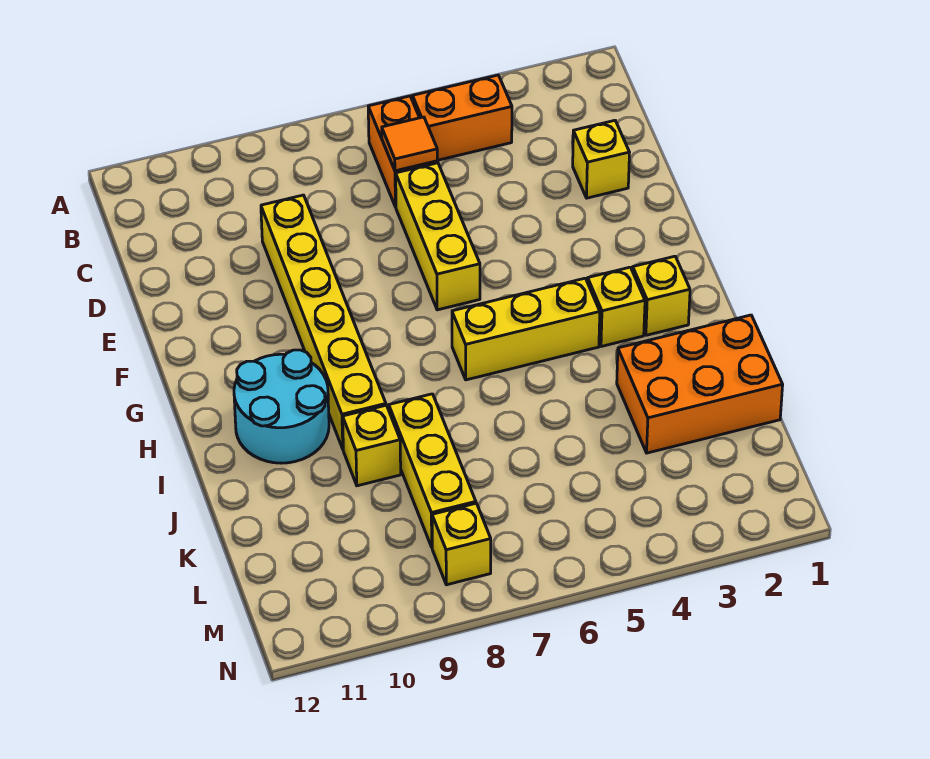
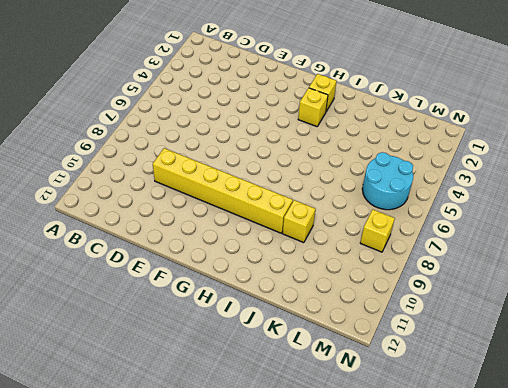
cyan 2x2 round brick [362,152,413,210] -> cyan 2x2 round brick moved to [234,350,329,463]
none -> orange 1x2 brick [413,75,512,160]
none -> orange 1x2 brick [368,96,437,207]
none -> yellow 1x1 brick [573,120,630,198]

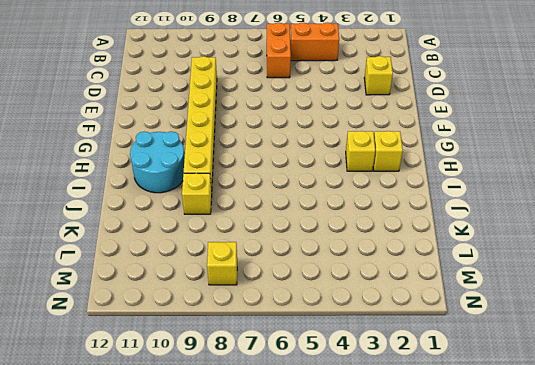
none -> yellow 1x3 brick [396,163,480,310]
none -> yellow 1x3 brick [452,278,600,380]
none -> orange 2x3 brick [617,315,783,453]

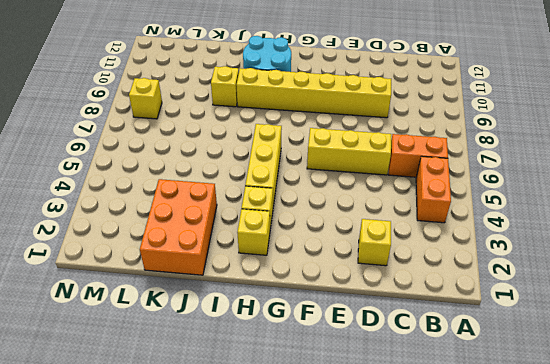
none -> yellow 1x3 brick [389,394,476,547]
none -> orange 1x1 tile [382,117,437,171]

